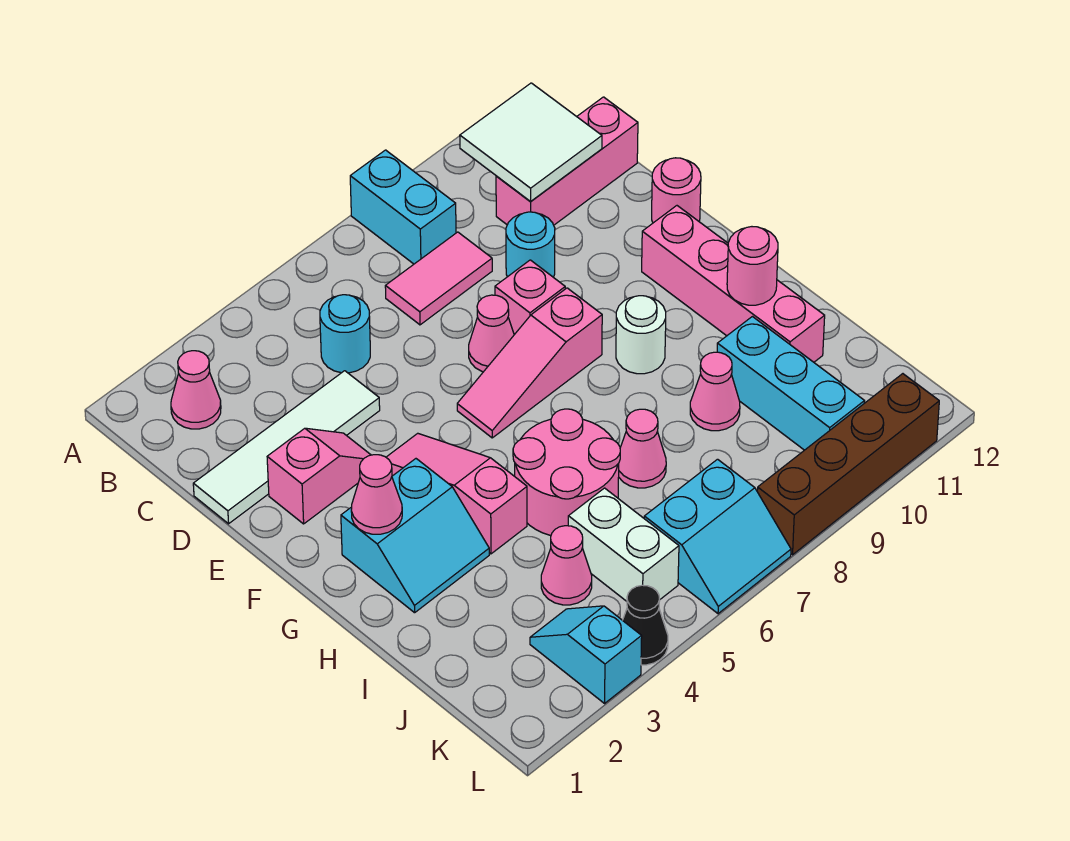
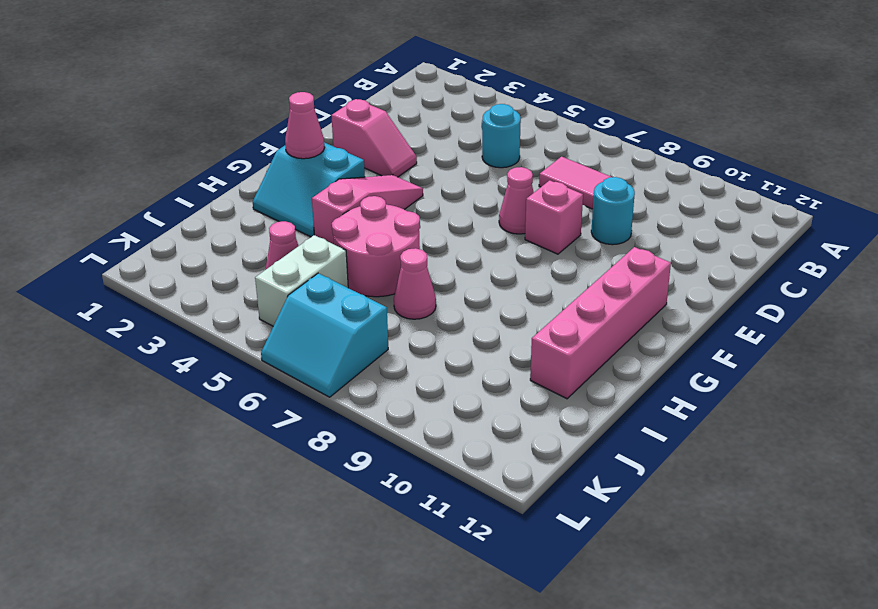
none -> cyan 1x2 brick [350,150,456,264]
none -> pink 1x1 cone [171,351,221,429]
none -> pink 1x3 brick [496,97,638,225]

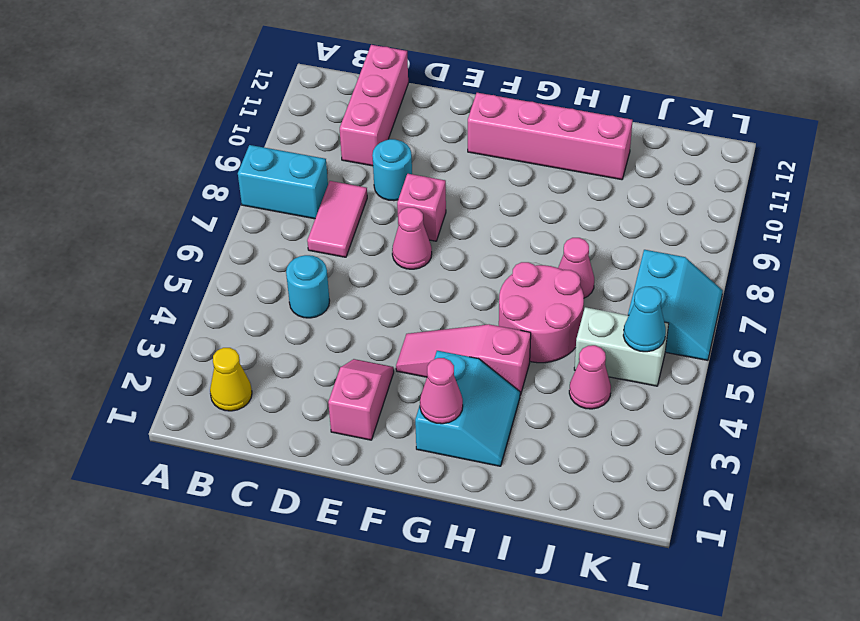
yellow 1x1 cone [210,348,252,411] -> pink 1x1 cone [171,351,221,429]
cyan 1x1 cone [623,287,666,352] -> none
none -> white 1x4 tile [193,371,380,524]
none -> pink 1x1 round brick [652,158,701,223]
none -> pink 1x3 slope [457,288,602,438]

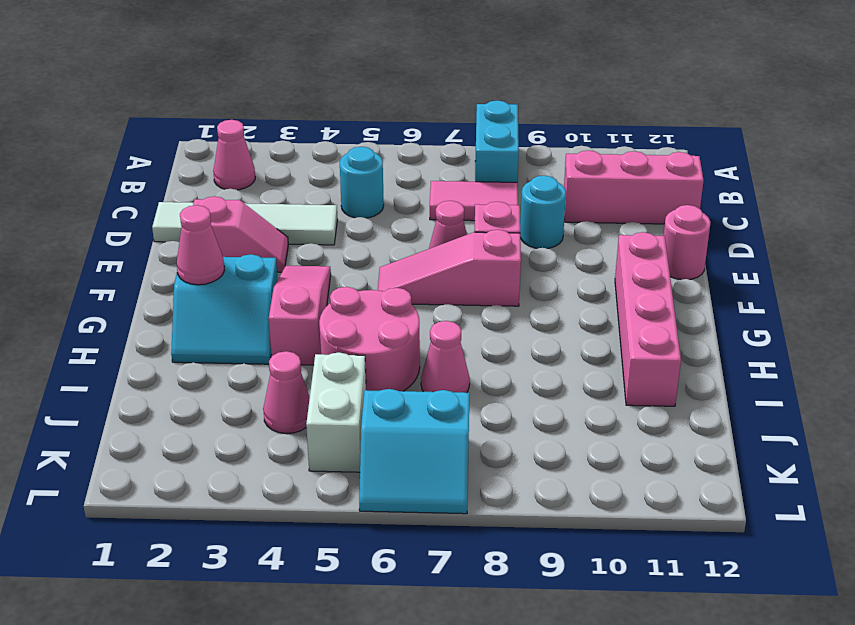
none -> white 1x1 round brick [616,296,666,374]
none -> pink 1x1 cone [690,352,740,431]
none -> cyan 1x3 brick [717,317,864,450]

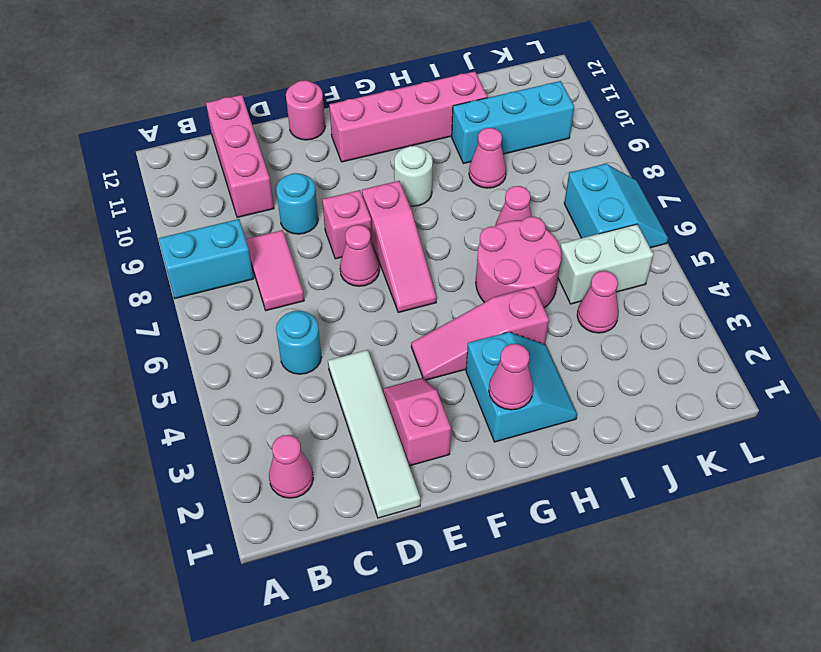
none -> cyan 1x2 slope [530,606,642,703]
none -> black 1x1 cone [623,585,668,665]
none -> brown 1x4 brick [757,374,939,555]

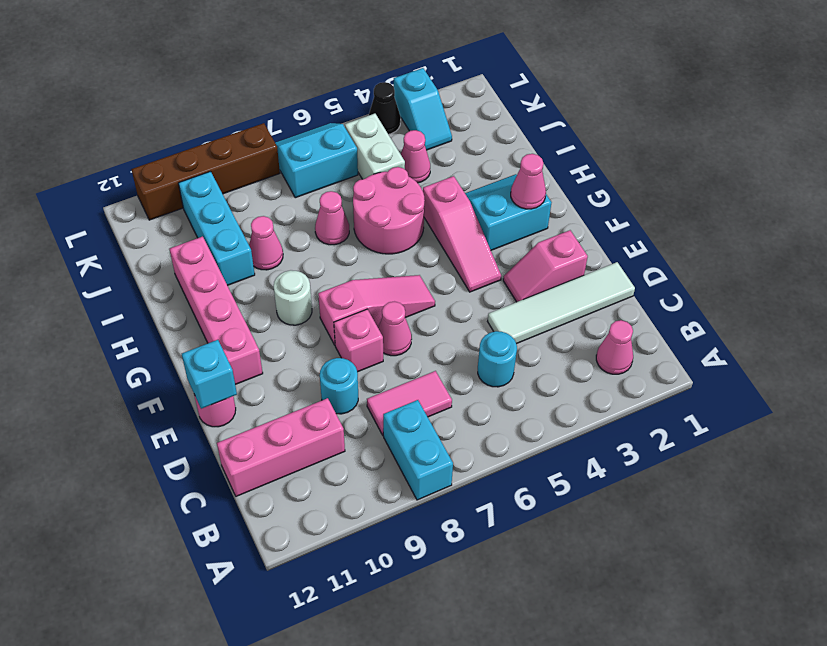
cyan 1x1 brick [182,340,237,409] -> none
none -> white 2x2 tile [460,83,602,202]
none -> pink 1x1 round brick [727,227,778,305]

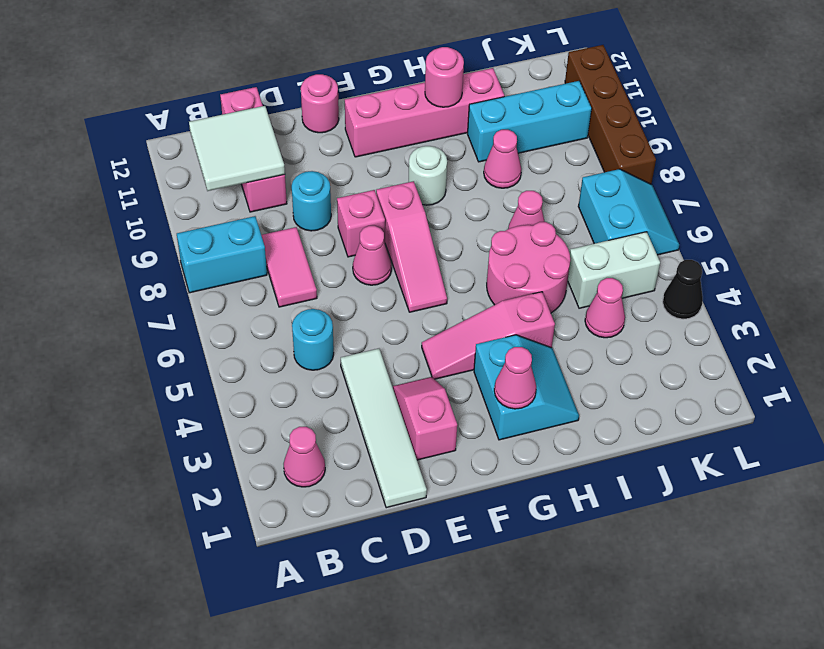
none -> cyan 1x2 slope [530,606,642,703]

